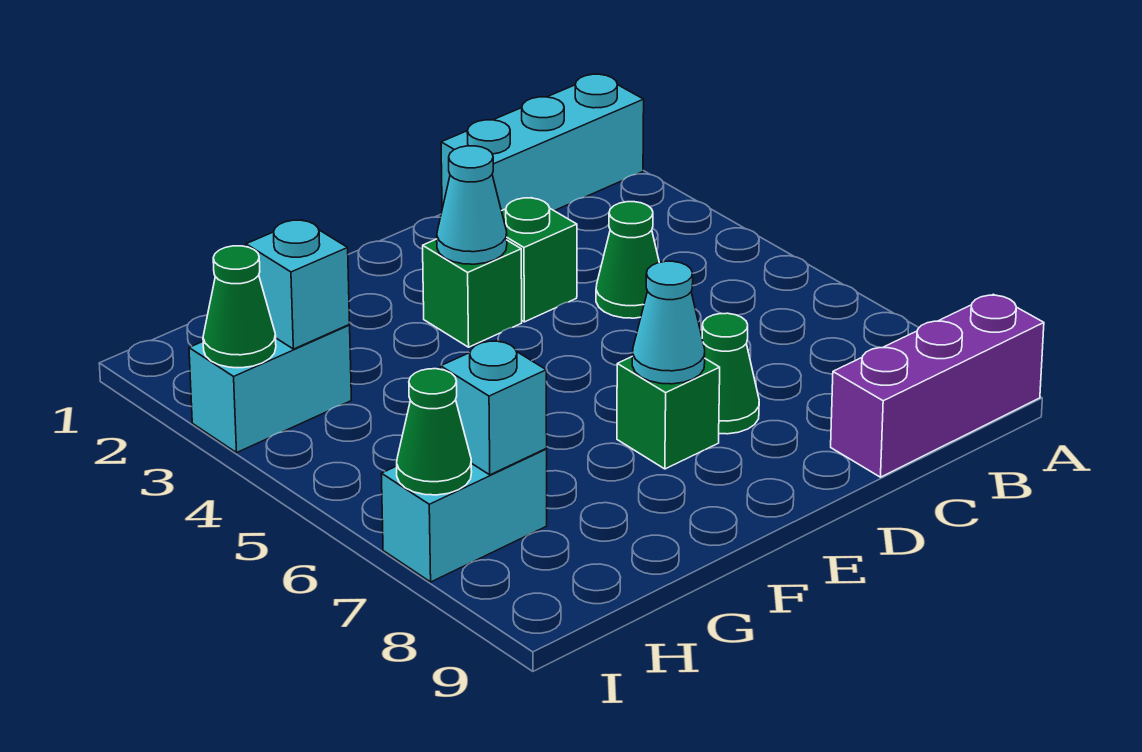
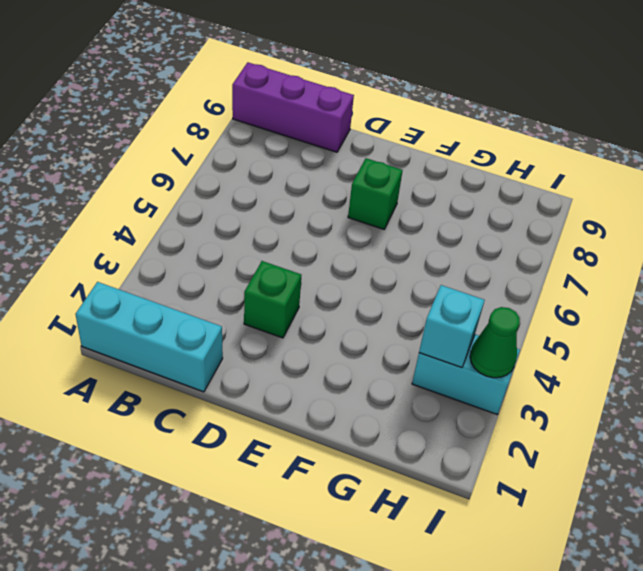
none -> green 1x1 cone [596,202,659,318]
none -> green 1x1 cone [702,313,759,434]
none -> green 1x1 brick [423,239,522,347]

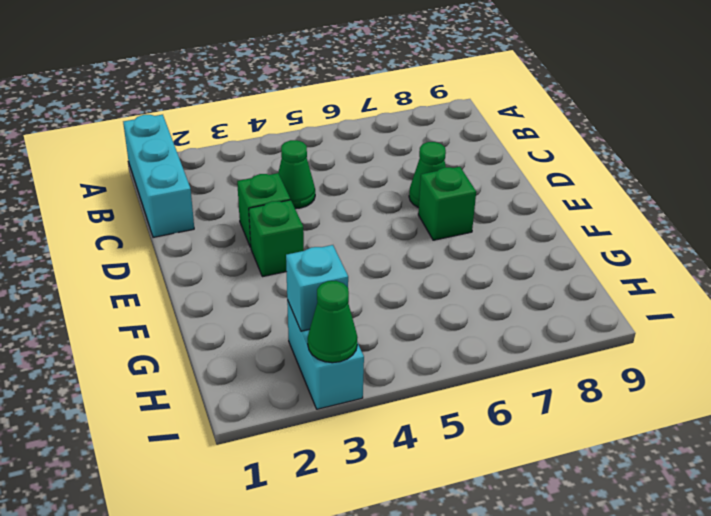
none -> purple 1x3 brick [831,294,1044,477]
none -> cyan 1x2 brick [381,449,547,582]
none -> cyan 1x1 cone [437,146,507,264]

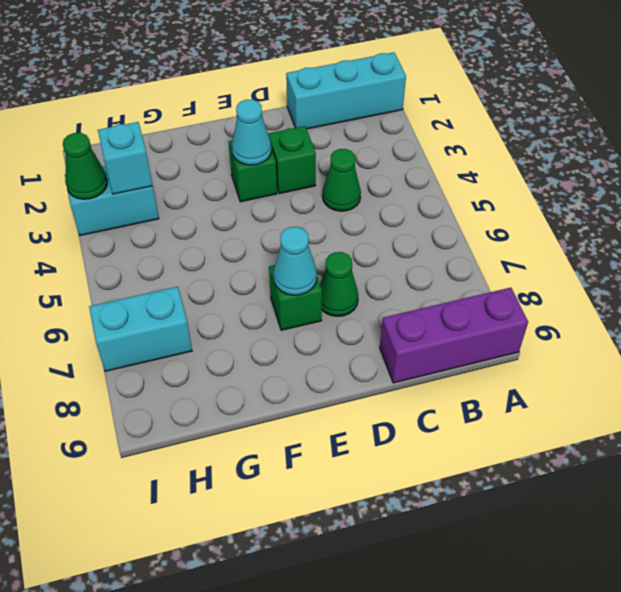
none -> cyan 1x1 brick [441,340,547,475]
none -> green 1x1 cone [397,369,472,495]

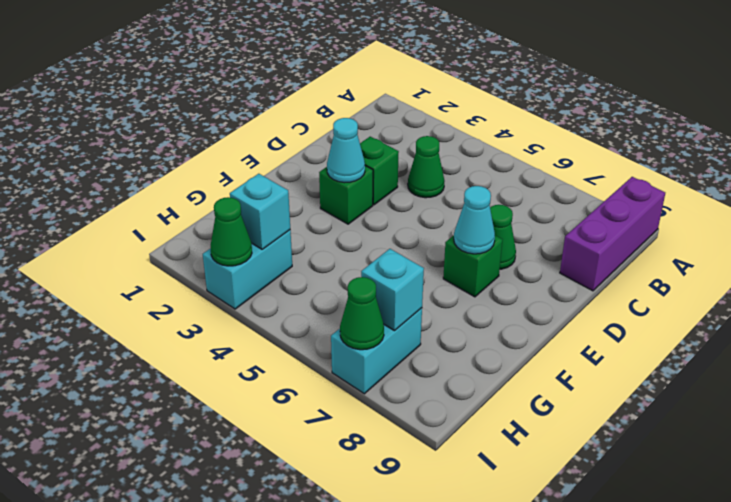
none -> cyan 1x3 brick [441,74,644,211]

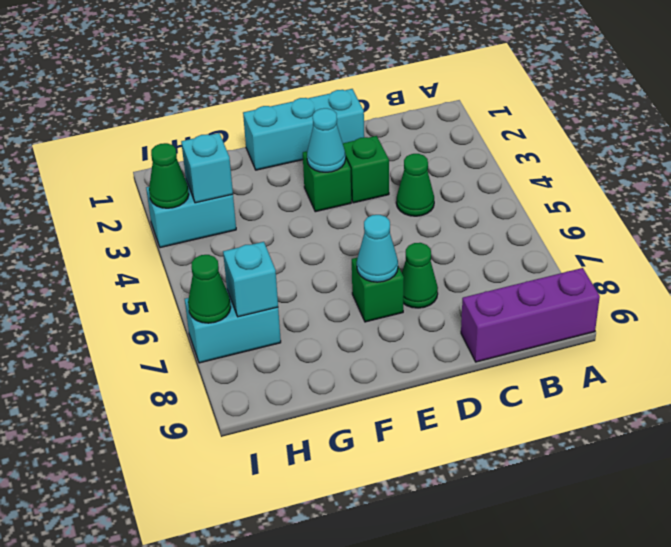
cyan 1x3 brick [243,89,364,170] -> cyan 1x3 brick moved to [441,74,644,211]

